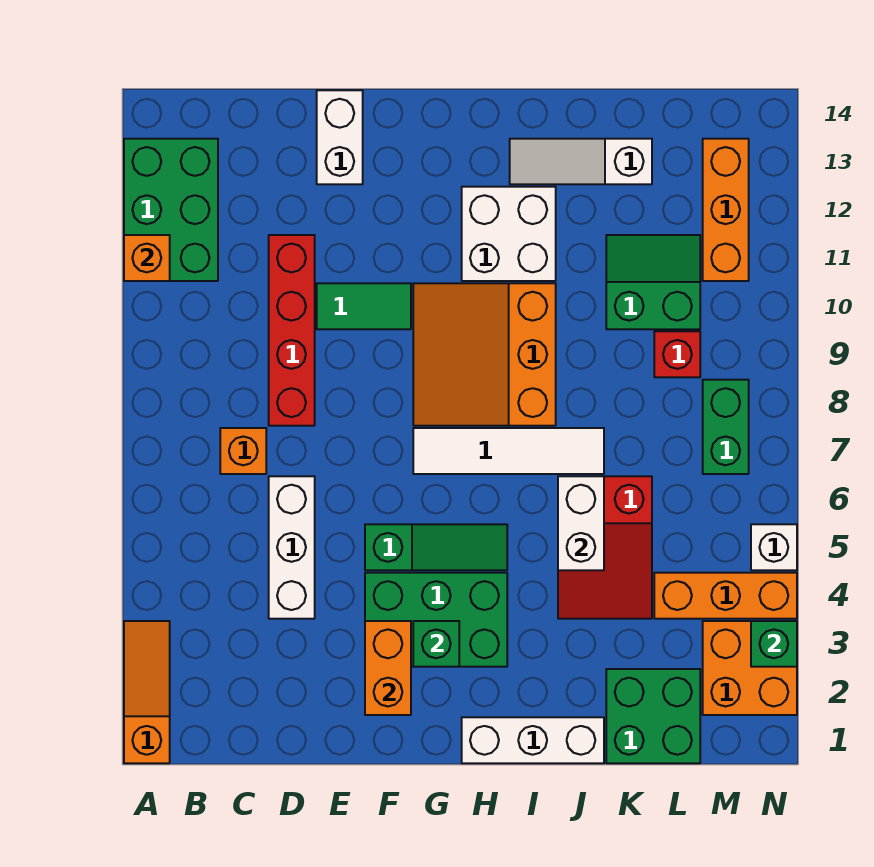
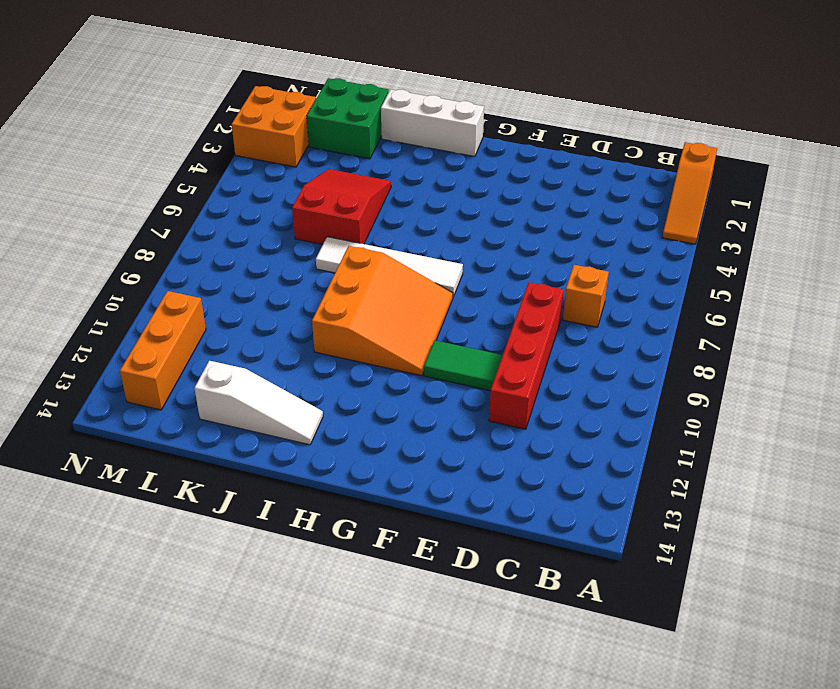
none -> green 2x3 brick [124,139,218,281]
none -> white 1x3 brick [269,476,315,619]
none -> white 1x2 brick [317,90,363,184]

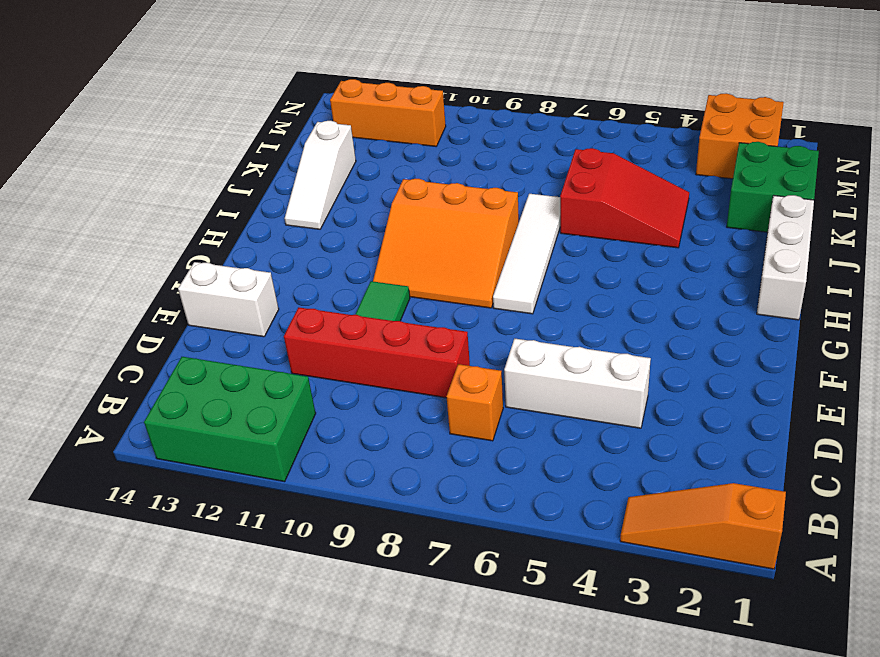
none -> green 2x3 brick [365,573,507,667]
none -> green 1x3 slope [365,524,507,570]
none -> white 2x2 brick [462,187,556,281]

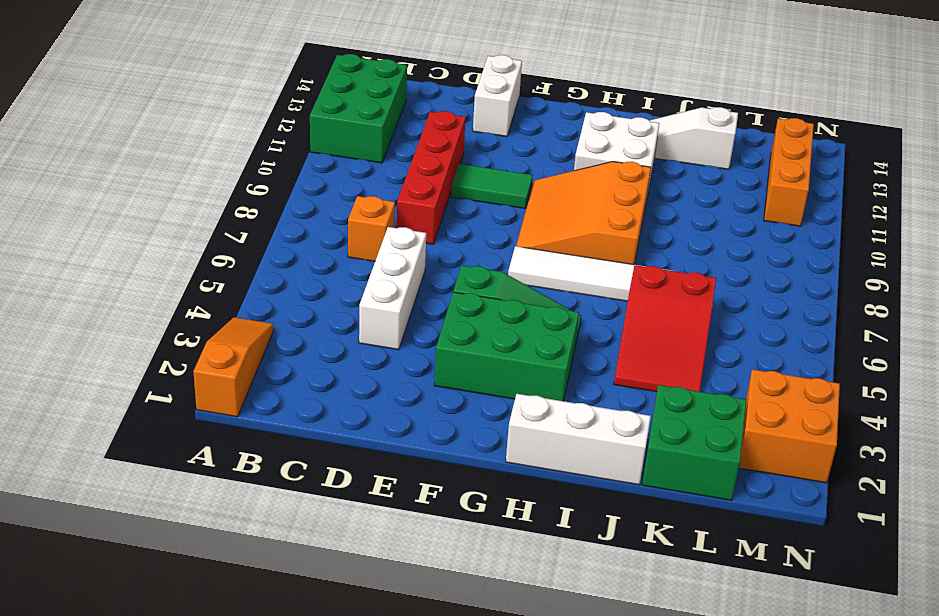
none -> green 2x2 slope [606,235,700,329]
none -> orange 1x3 brick [654,573,797,619]
none -> red 1x1 brick [654,331,700,377]

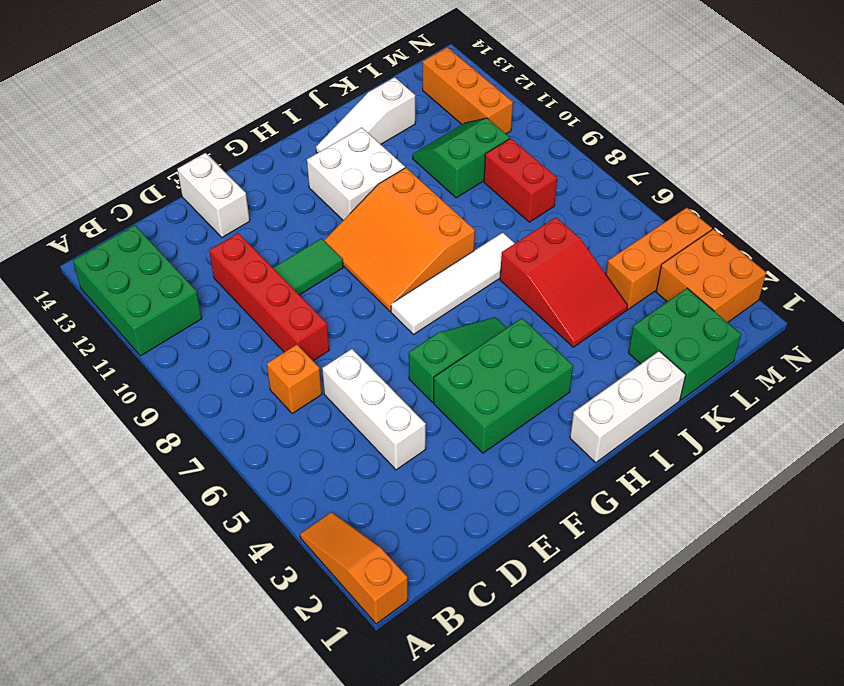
red 1x2 brick [484,138,557,222] -> red 1x1 brick [654,331,700,377]
none -> green 1x2 brick [703,380,749,474]
none -> white 1x1 brick [751,524,797,570]
none -> orange 1x1 brick [124,235,170,281]

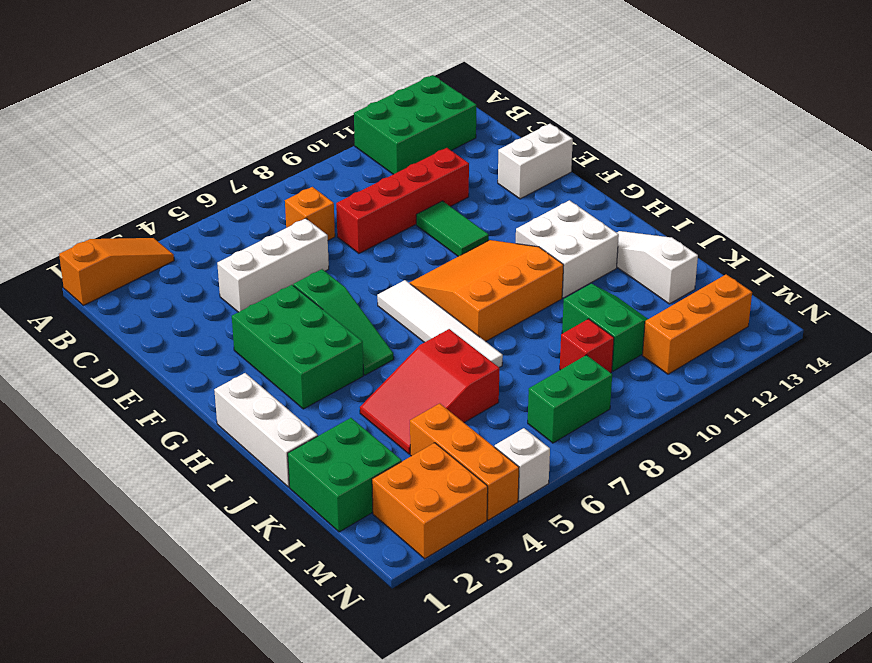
none -> orange 1x1 brick [124,235,170,281]
none -> orange 1x2 brick [365,621,411,715]
none -> green 1x1 brick [413,621,459,667]

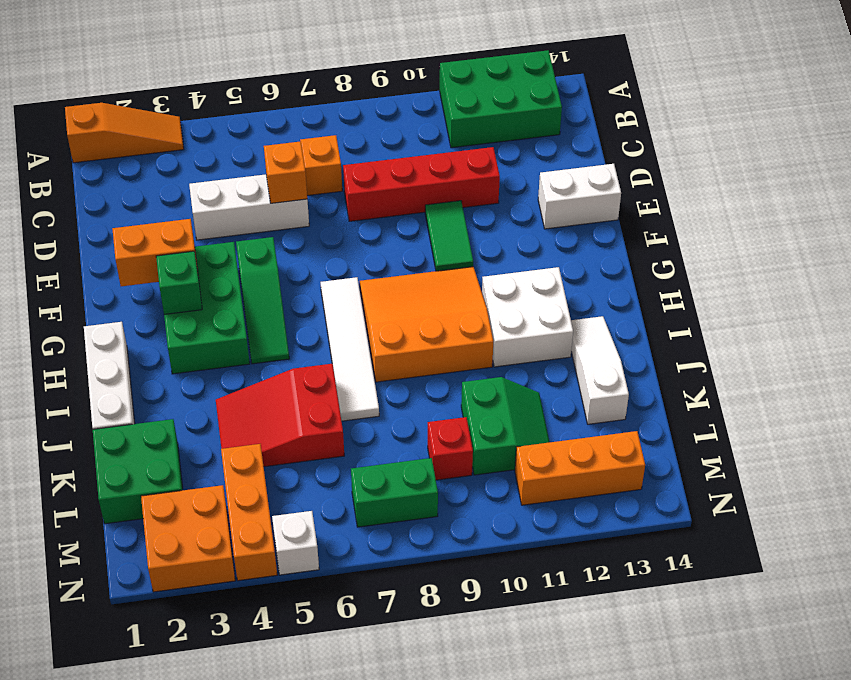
orange 1x1 brick [264,141,307,203] -> orange 1x1 brick moved to [124,235,170,281]
none -> white 1x2 brick [558,476,604,570]
none -> green 1x1 brick [751,621,797,667]

